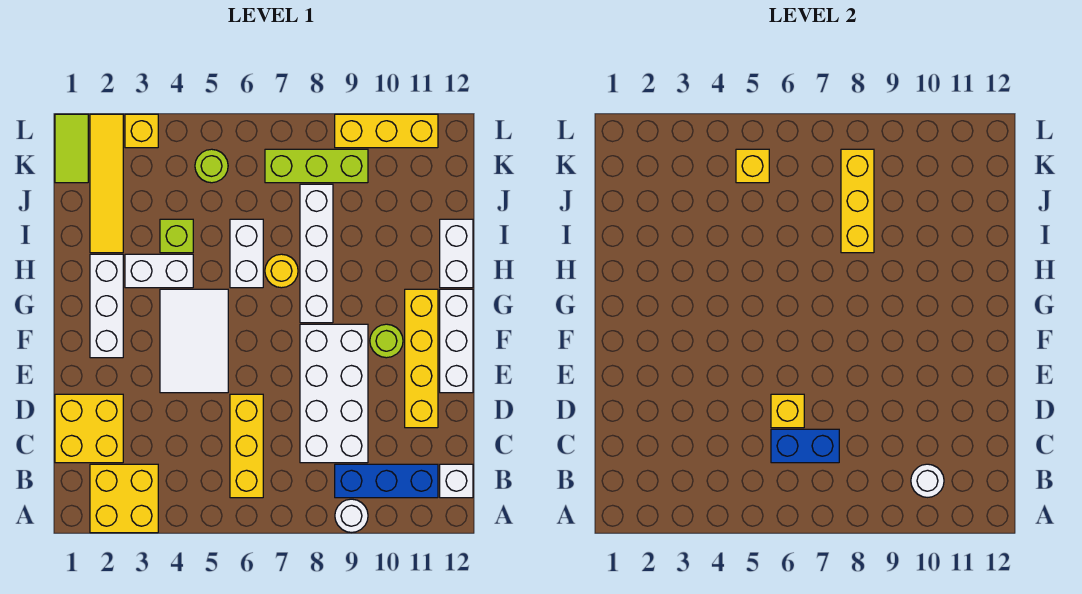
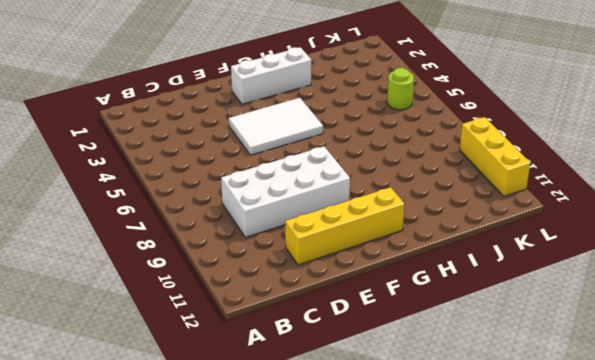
none -> yellow 2x2 brick [90,464,158,533]
none -> white 1x1 round brick [335,499,368,532]
none -> yellow 1x3 brick [230,394,263,498]

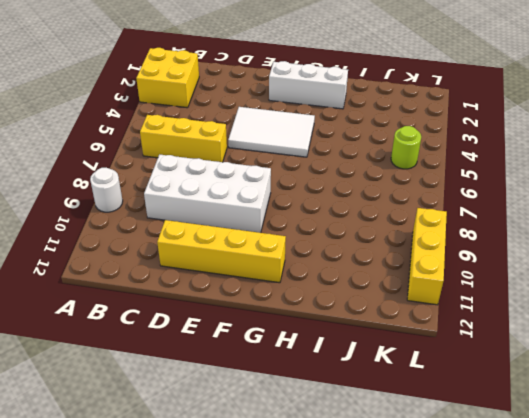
none -> blue 1x3 brick [335,464,438,498]
none -> white 1x1 brick [440,464,473,498]
none -> yellow 2x2 brick [55,394,123,463]

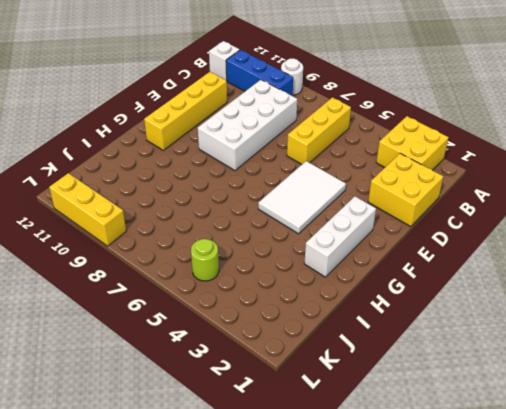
none -> white 1x3 brick [440,289,473,393]
none -> lime 1x1 round brick [370,324,403,358]
none -> white 1x4 brick [300,184,333,323]

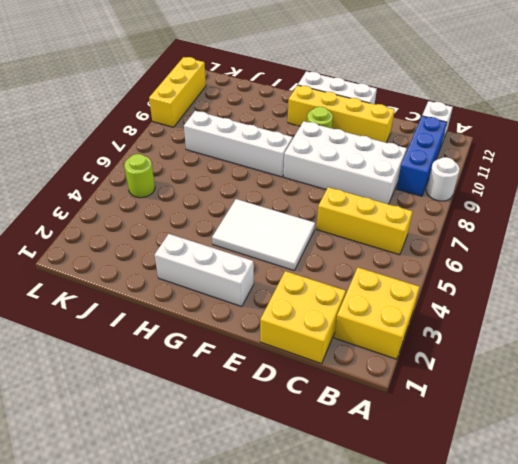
none -> white 1x2 brick [125,254,193,288]
none -> white 1x2 brick [230,219,263,288]
none -> yellow 1x1 round brick [265,254,298,288]

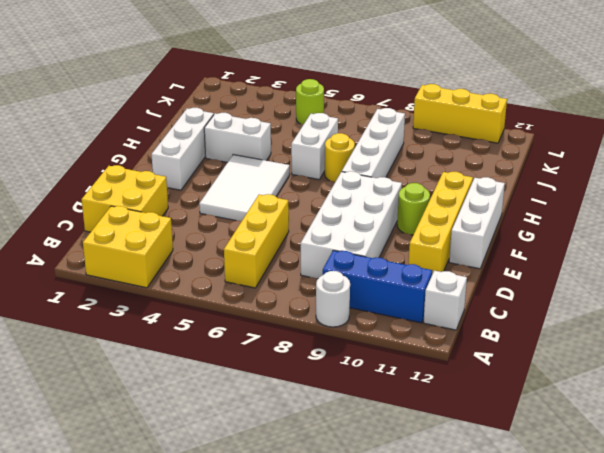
none -> white 1x2 brick [440,219,473,288]
none -> yellow 1x4 tile [90,114,123,253]
none -> lime 1x1 brick [160,219,193,253]

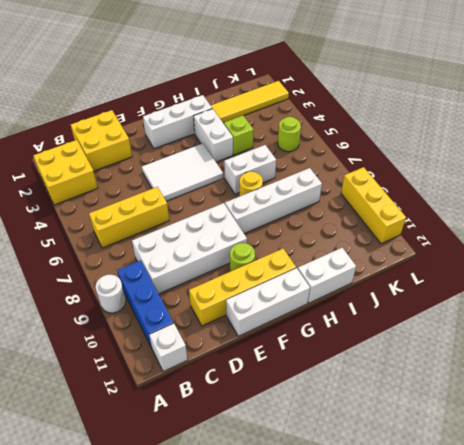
none -> lime 1x2 tile [55,114,88,183]
none -> lime 1x3 brick [265,149,368,183]
none -> yellow 1x1 brick [125,114,158,148]

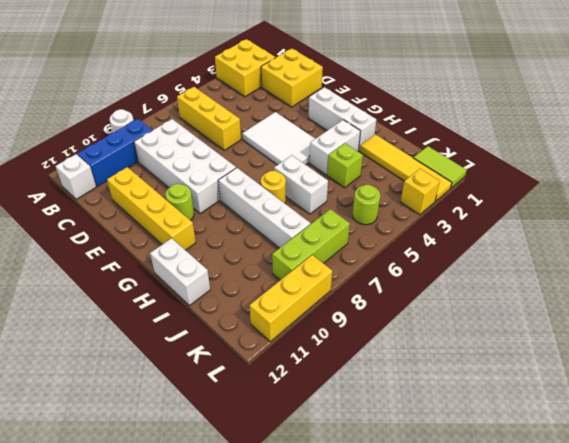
none -> white 1x3 brick [440,289,473,393]
none -> white 1x1 round brick [911,464,944,497]
none -> blue 1x2 brick [771,429,839,463]

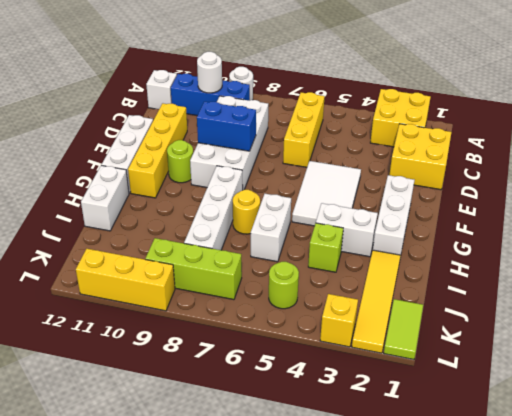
blue 1x2 brick [197,102,256,151] -> blue 1x2 brick moved to [771,429,839,463]
none -> yellow 1x1 brick [771,394,804,428]
none -> yellow 1x3 brick [841,149,874,253]
none -> yellow 1x1 brick [736,149,769,183]

